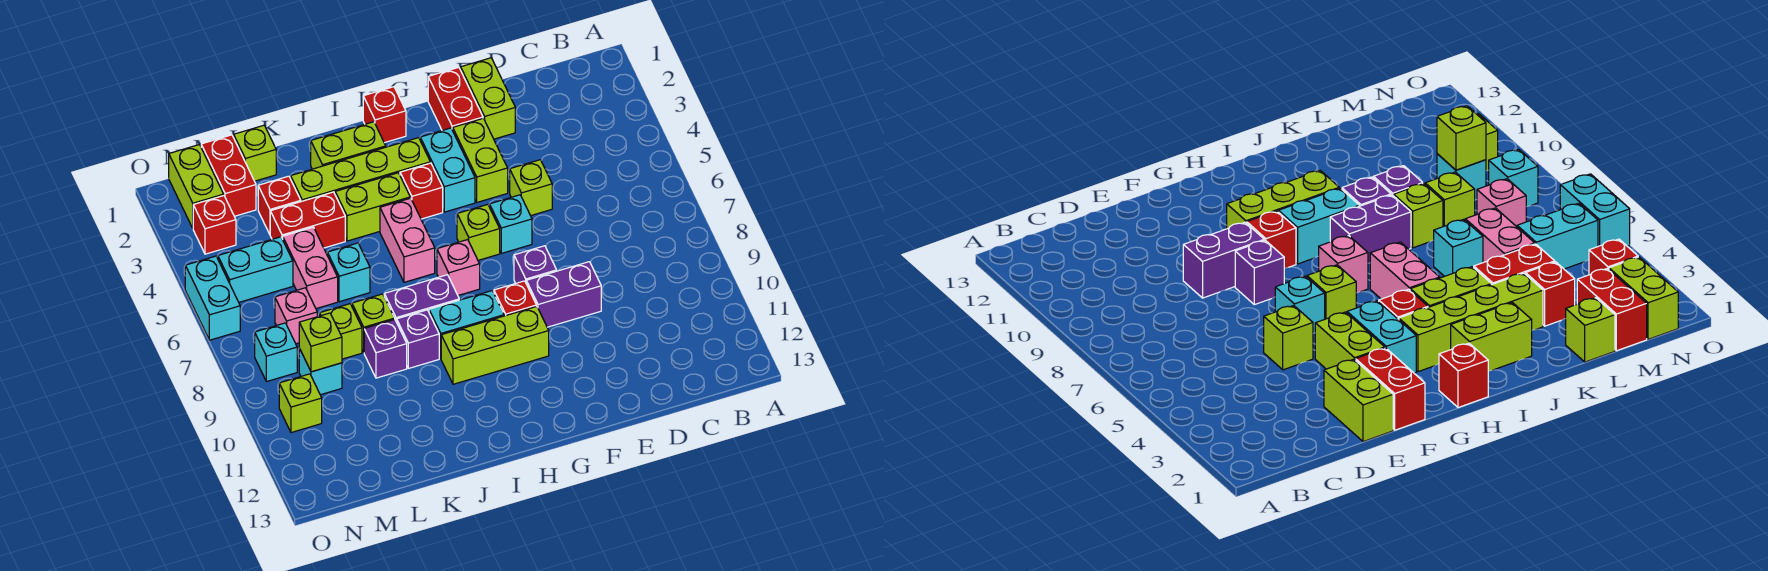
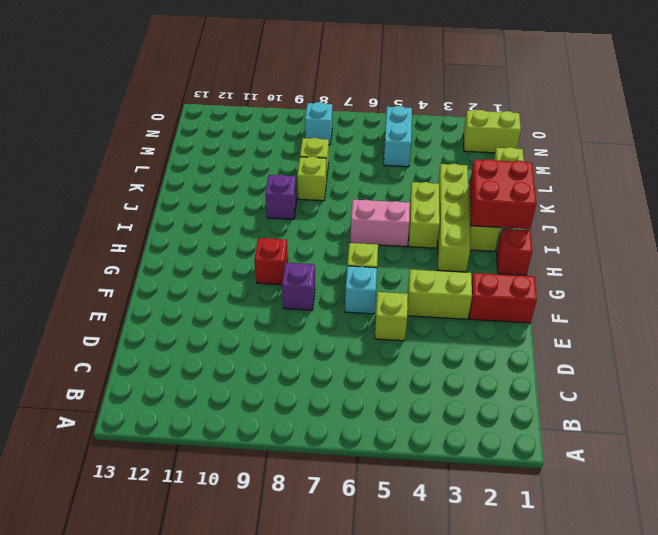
red 2x2 brick [470,159,536,229] -> none
none -> lime 1x2 brick [461,58,515,139]
none -> purple 1x2 brick [526,262,601,327]
none -> cyan 1x2 brick [420,128,475,212]
none -> lime 1x3 brick [441,306,549,384]

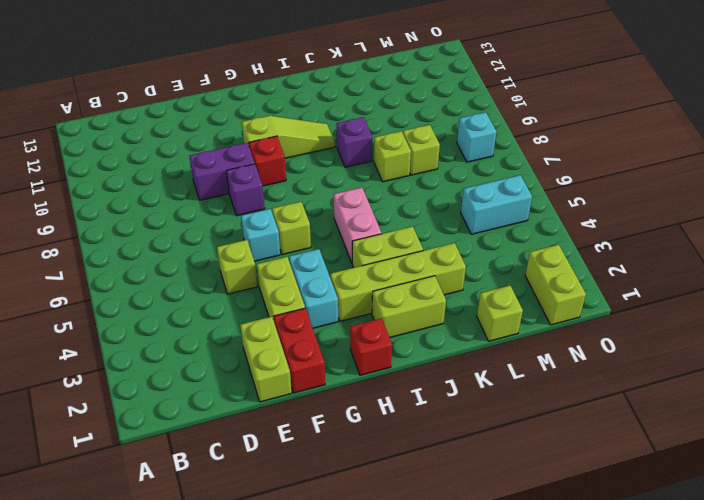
lime 1x3 slope [242,116,335,158] -> lime 1x3 brick [441,306,549,384]
none -> red 1x1 brick [400,163,443,219]
none -> pink 1x1 brick [437,240,480,295]
none -> cyan 1x2 brick [429,291,504,358]
none -> purple 1x2 brick [384,275,459,322]

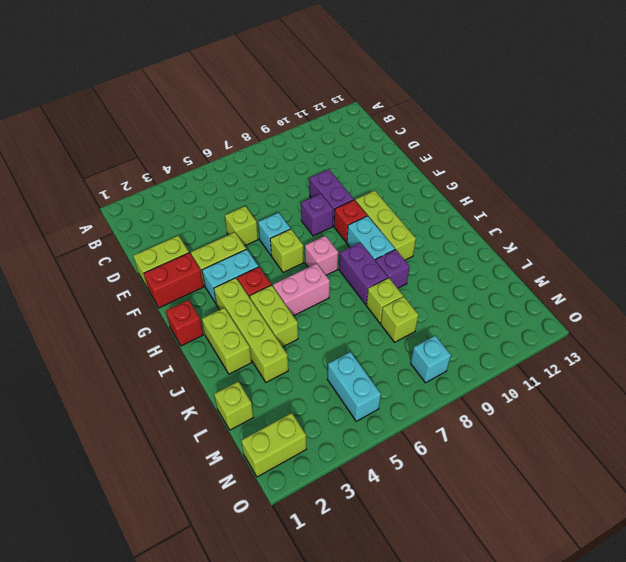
none -> red 1x2 brick [270,192,345,248]
none -> cyan 1x1 brick [327,243,370,302]
none -> purple 1x1 brick [364,320,407,378]
none -> red 1x1 brick [258,176,301,234]

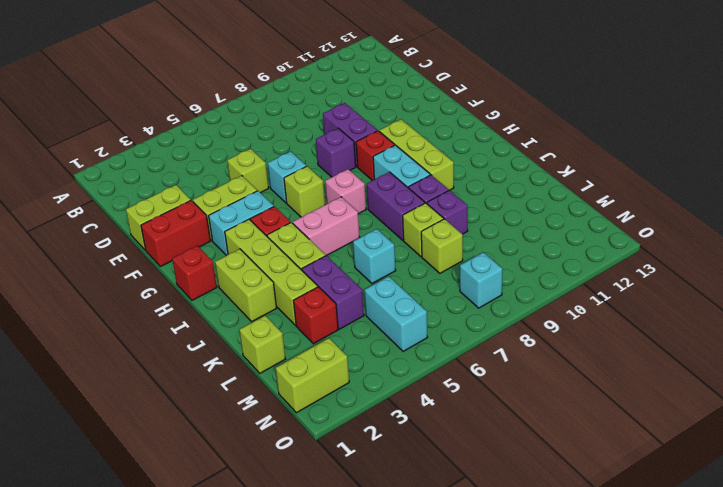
purple 1x2 brick [302,256,364,329] -> red 1x2 brick [270,192,345,248]
none -> pink 1x2 brick [283,227,338,309]
none -> red 1x2 brick [201,135,256,216]
none -> pink 1x1 brick [275,288,317,344]
none -> cyan 1x1 brick [299,348,342,395]

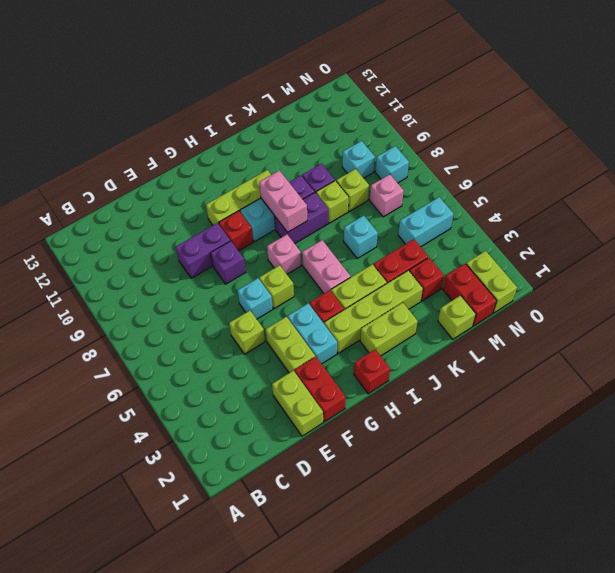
pink 1x2 brick [259,170,308,232] -> pink 1x2 brick moved to [283,227,338,309]
none -> red 1x1 brick [193,196,236,254]
none -> lime 1x1 brick [279,374,322,433]
none -> cyan 1x2 brick [185,256,240,340]
none -> lime 1x1 brick [299,313,342,372]

